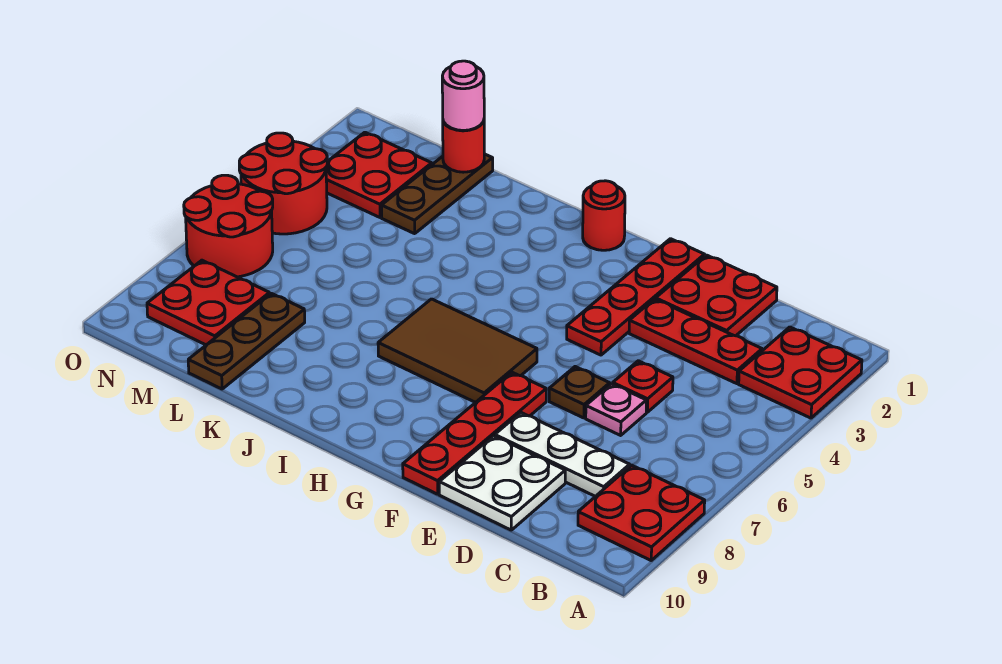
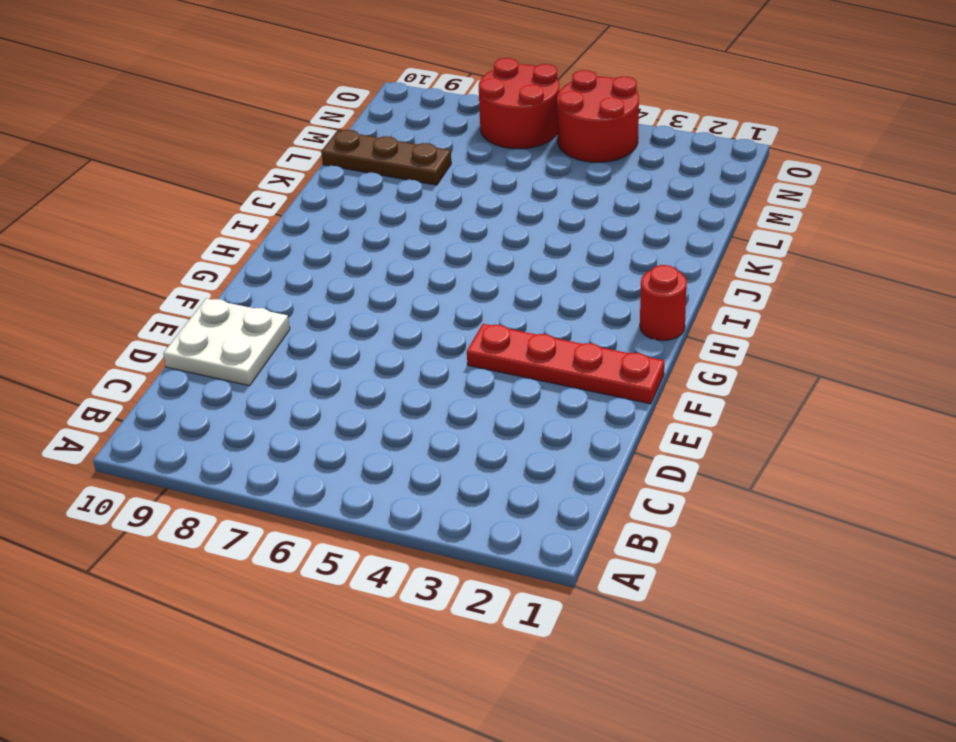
none -> red 2x2 plate [739,327,862,418]
none -> red 2x2 plate [578,465,705,560]
none -> red 1x3 plate [629,299,762,384]

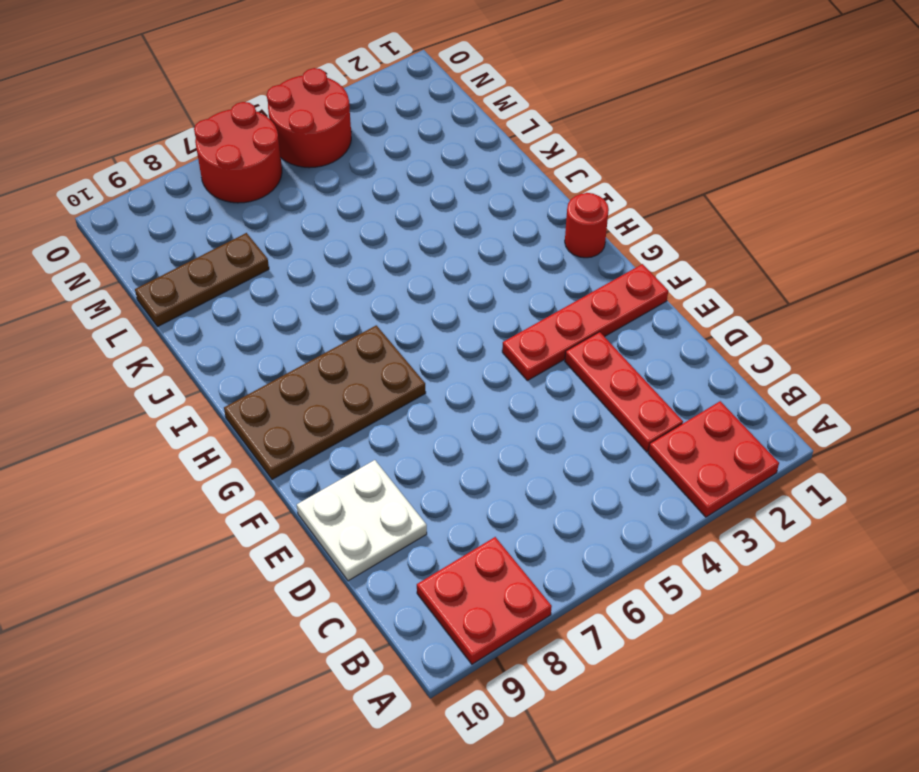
brown 2x4 plate [224,325,426,479] -> brown 2x3 tile [378,299,537,403]
none -> white 1x3 plate [495,413,630,496]
none -> red 2x2 plate [656,255,777,336]
none -> red 1x1 plate [613,361,673,412]

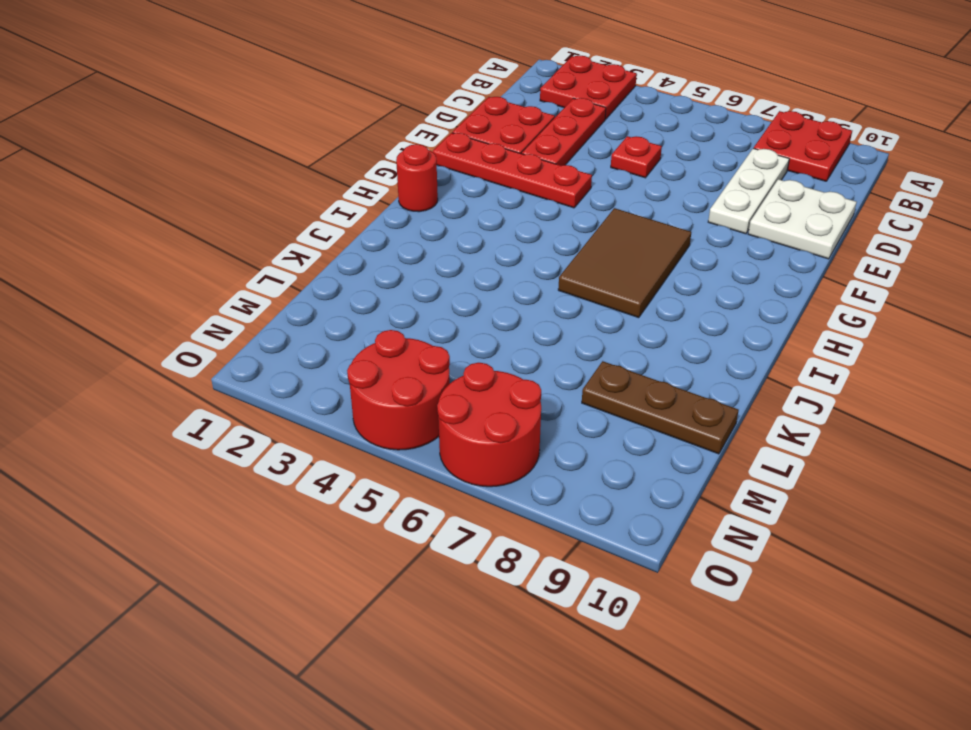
none -> pink 1x1 plate [586,384,646,435]
none -> brown 1x1 plate [549,367,610,418]
none -> red 1x4 plate [403,372,546,494]

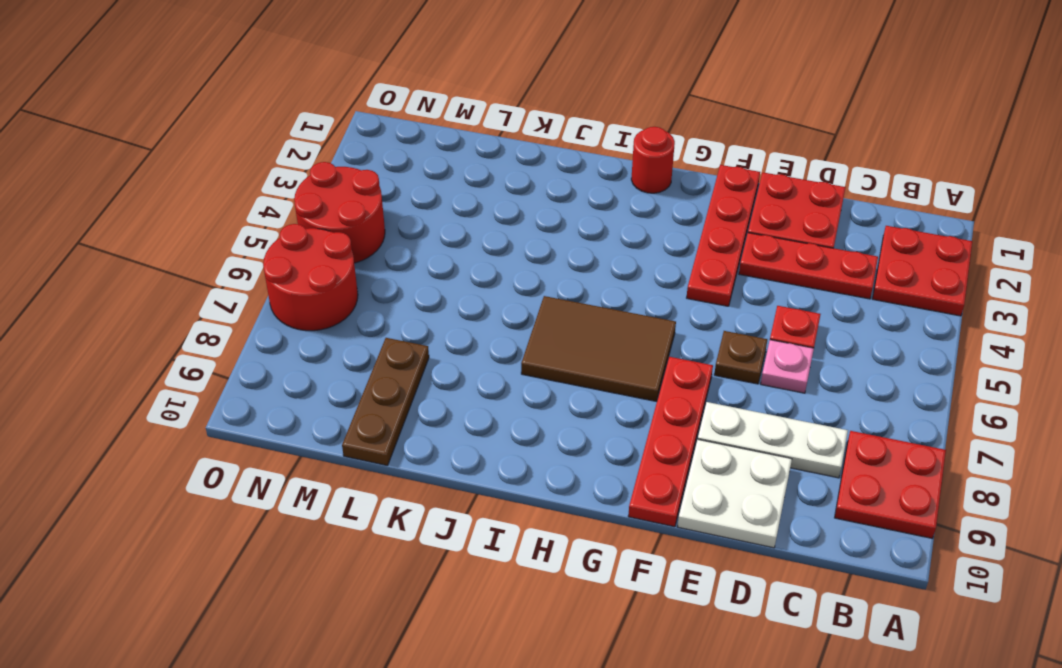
none -> brown 1x3 plate [382,154,493,234]
none -> red 2x2 plate [326,132,432,217]
none -> red 2x2 plate [147,260,270,345]

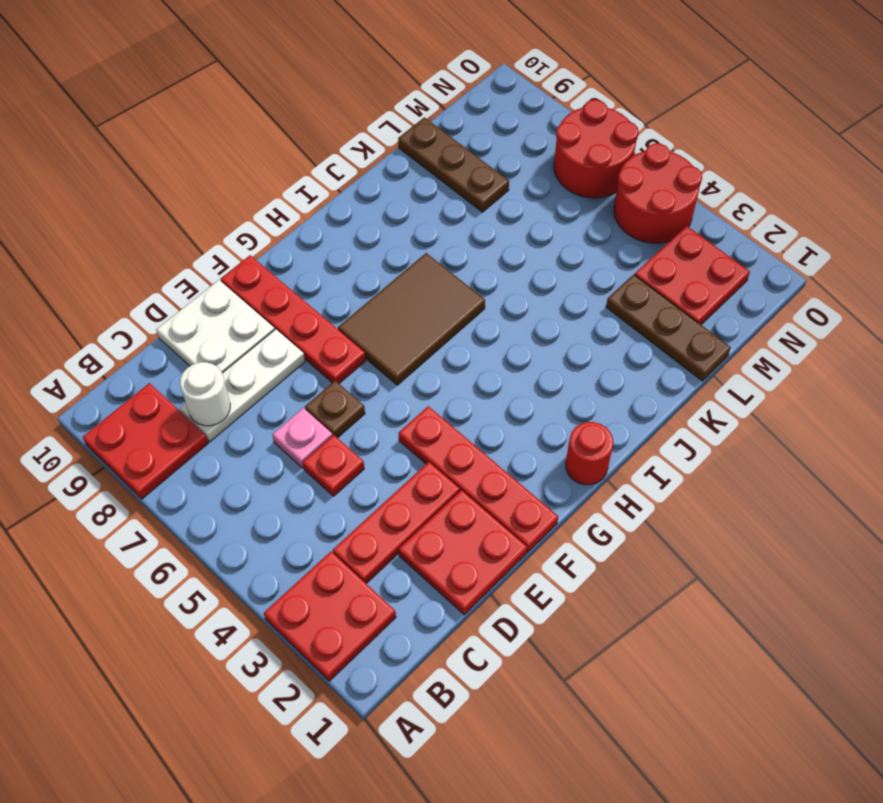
white 1x1 round brick [180,362,230,426] -> none
none -> red 2x2 plate [147,260,270,345]
none -> red 1x1 round brick [443,121,484,172]
none -> pink 1x1 round brick [442,61,484,130]

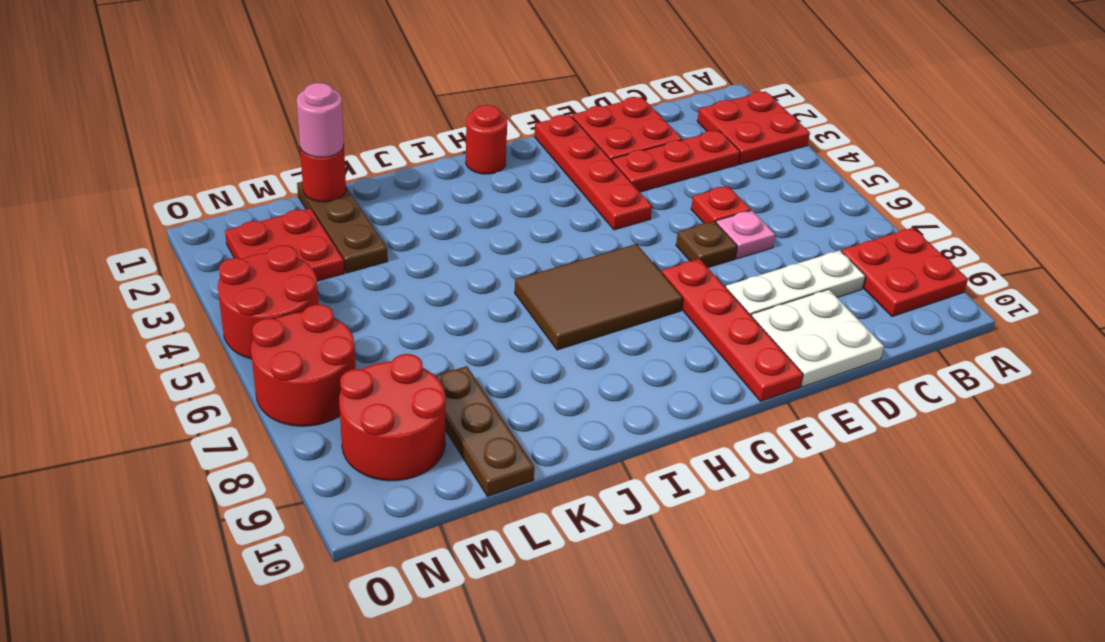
red 2x2 round brick [339,354,446,481] -> red 2x2 plate [147,260,270,345]

